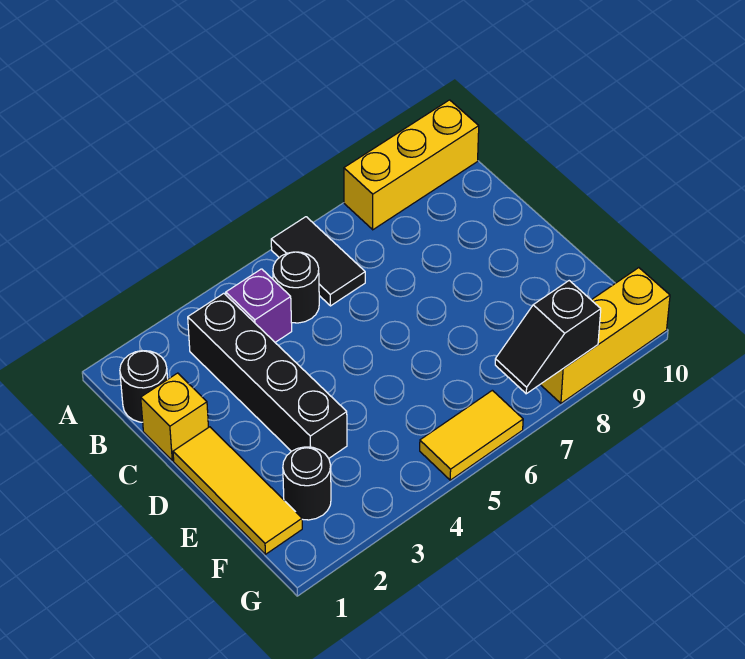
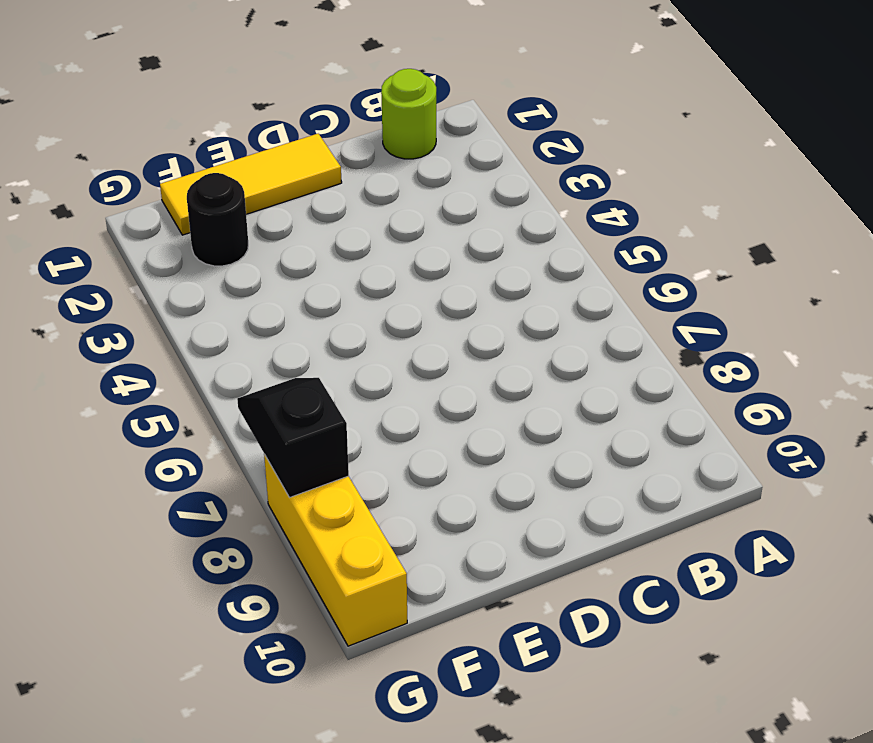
lime 1x1 round brick [381,69,436,159] -> black 1x1 round brick [120,351,168,422]
none -> black 1x2 tile [271,217,365,306]
none -> yellow 1x3 brick [344,100,479,230]
none -> black 1x4 brick [188,293,347,458]

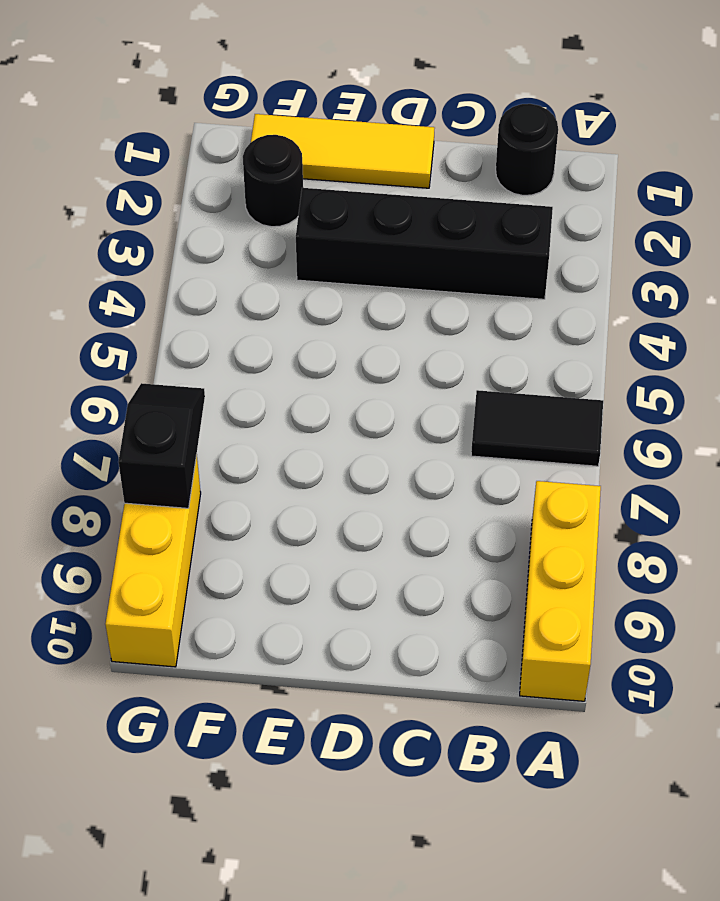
none -> purple 1x1 brick [226,269,292,342]
none -> black 1x1 round brick [273,252,319,323]
none -> yellow 1x1 brick [141,373,208,461]

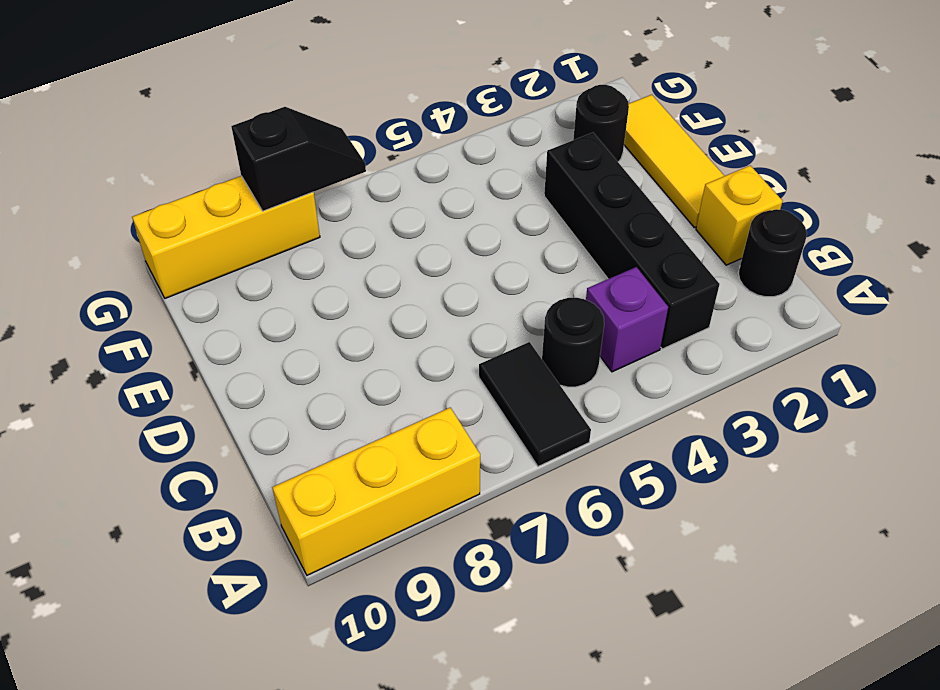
none -> yellow 1x2 tile [420,390,523,480]

